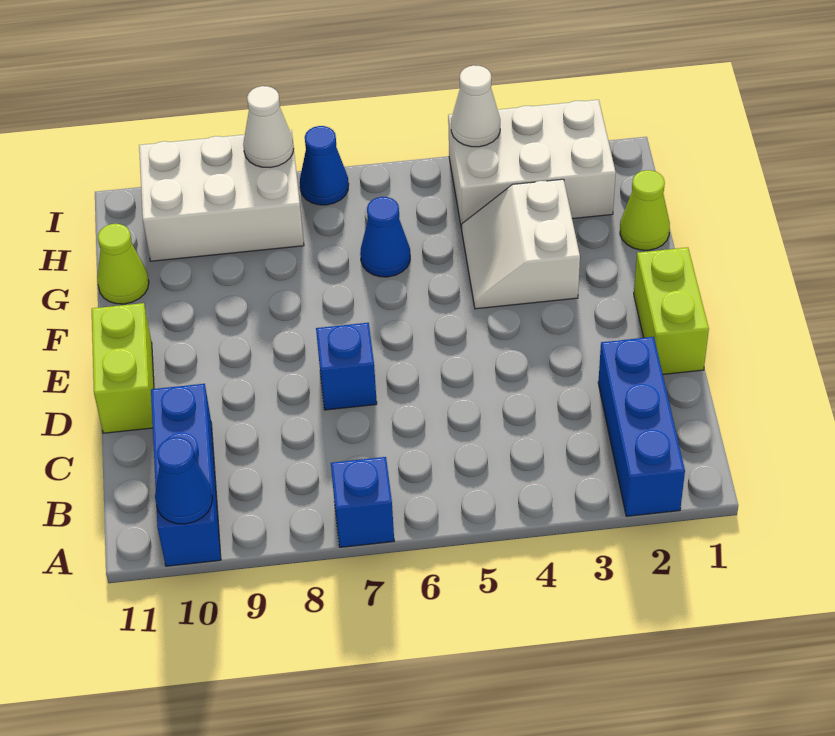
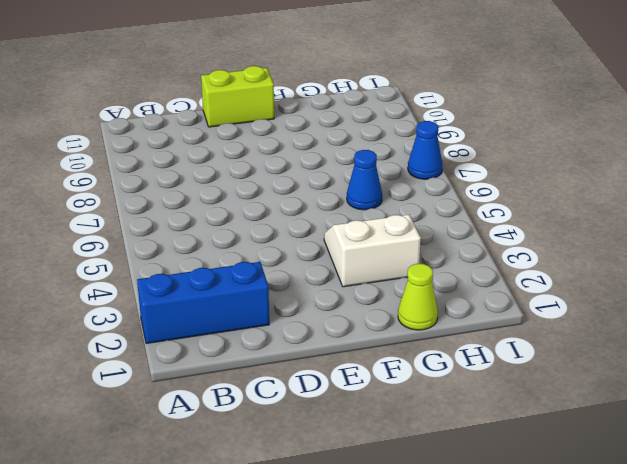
none -> blue 1x1 brick [331,457,394,547]
none -> blue 1x3 brick [151,384,221,566]
none -> lime 1x2 brick [634,247,709,374]

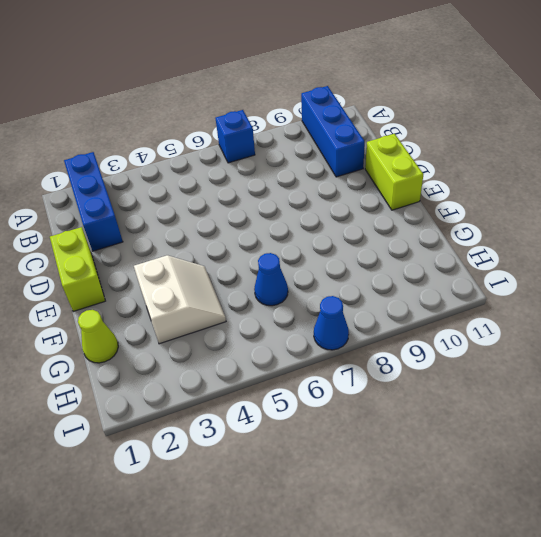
none -> blue 1x1 brick [316,323,377,410]
none -> lime 1x1 cone [97,224,149,304]
none -> white 2x3 brick [448,100,616,229]

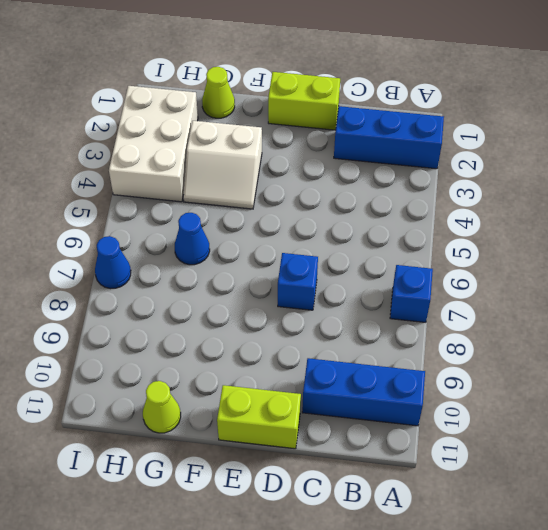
none -> white 2x3 brick [139,130,304,261]
none -> blue 1x1 cone [155,437,213,524]
none -> white 1x1 cone [451,65,500,147]

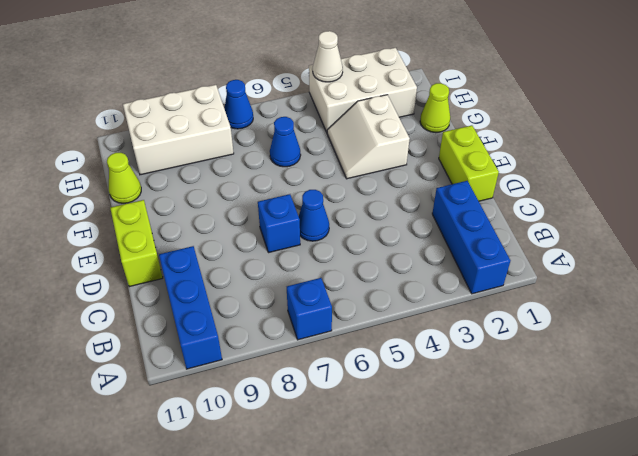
blue 1x1 cone [299,190,329,241] -> blue 1x1 cone moved to [155,437,213,524]
none -> white 1x1 cone [243,86,294,168]

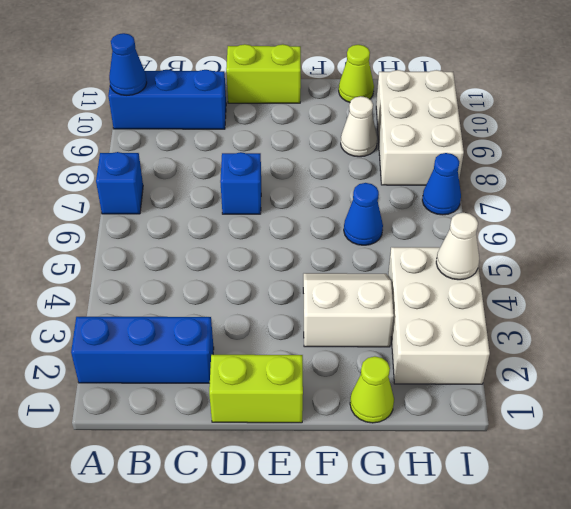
white 1x1 cone [341,96,377,157] -> white 1x1 cone moved to [243,86,294,168]

